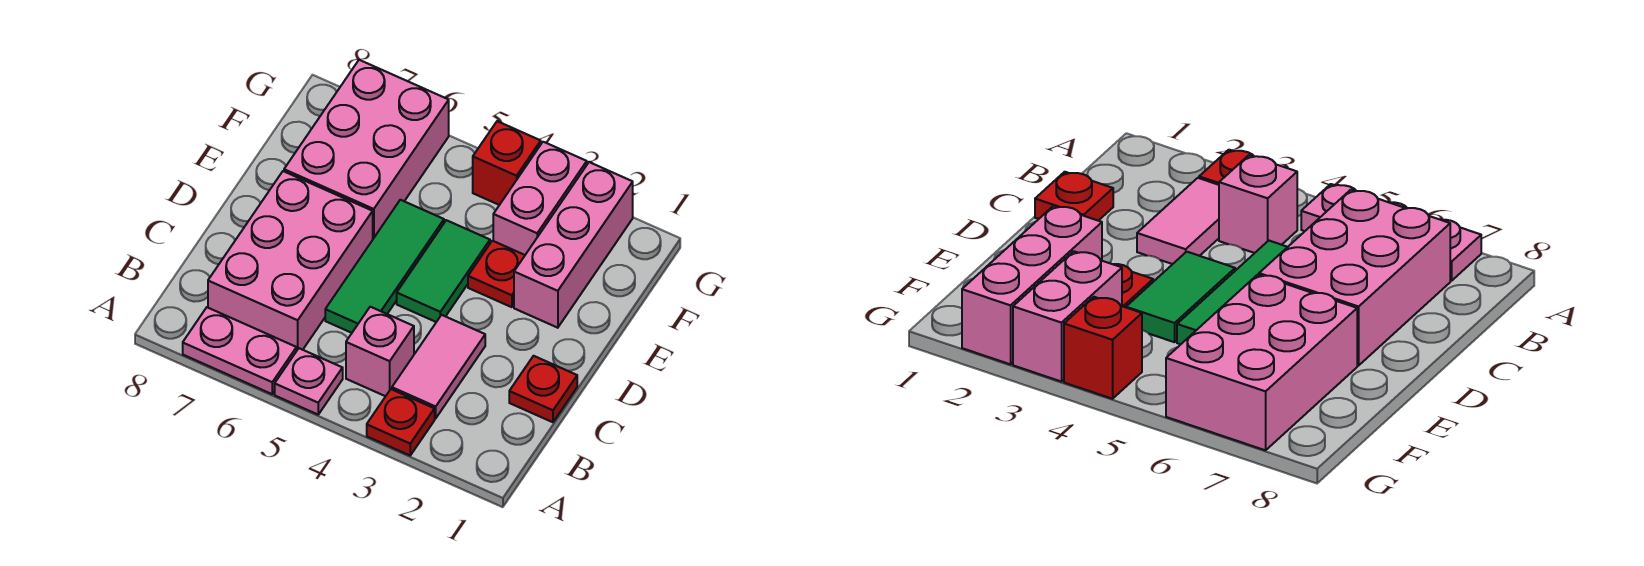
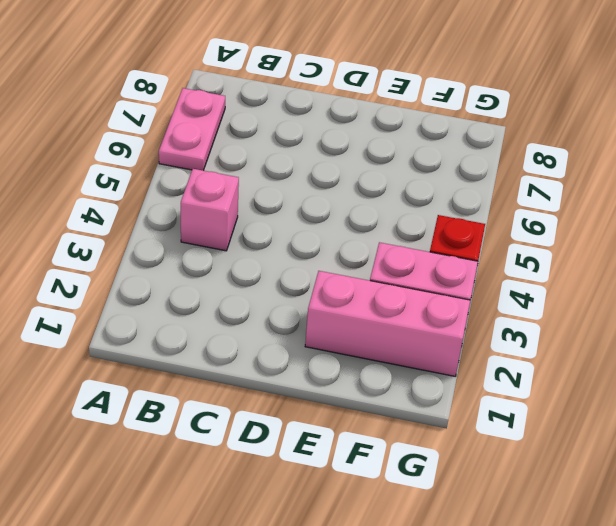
none -> red 1x1 plate [367,389,435,455]
none -> pink 1x1 plate [275,348,343,414]
none -> pink 1x2 tile [392,315,485,418]

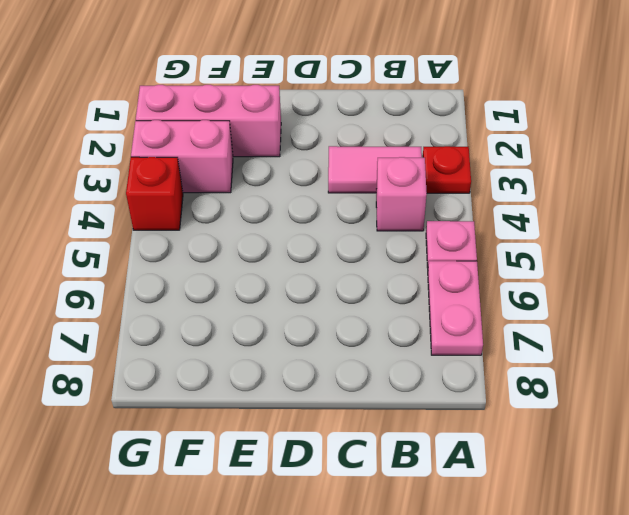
none -> pink 2x3 brick [208,171,373,350]
none -> red 1x1 plate [509,356,577,422]
none -> green 1x3 tile [325,200,444,333]

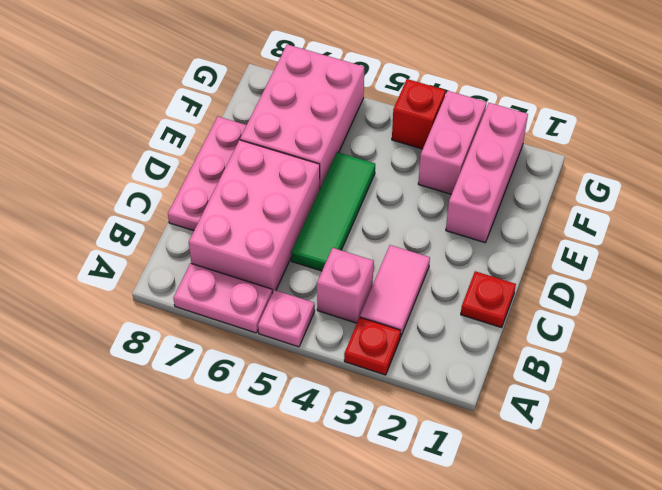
pink 1x3 plate [168,117,246,231] -> none
none -> green 1x2 tile [397,220,490,322]
none -> red 1x1 plate [468,241,525,307]

